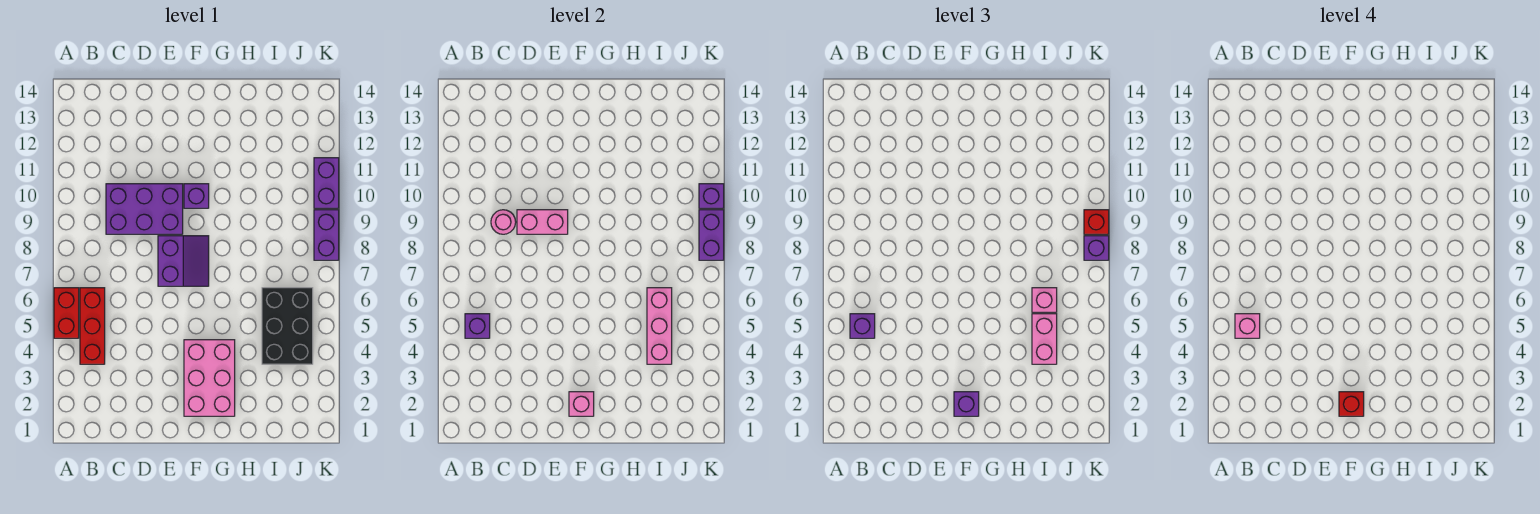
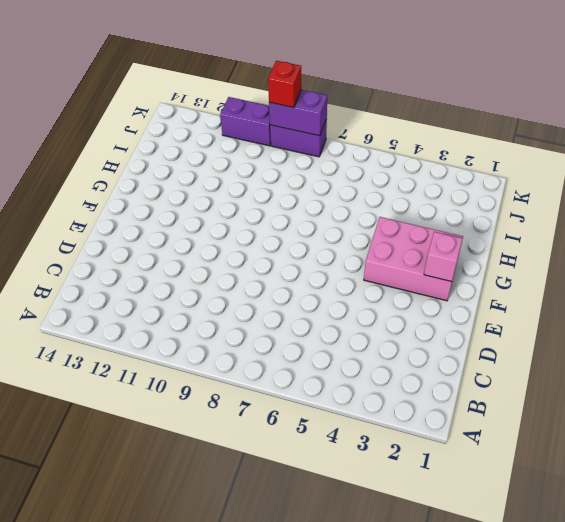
none -> red 1x2 brick [54,288,79,338]
none -> red 1x3 brick [80,288,105,364]
none -> purple 2x3 brick [106,184,183,234]

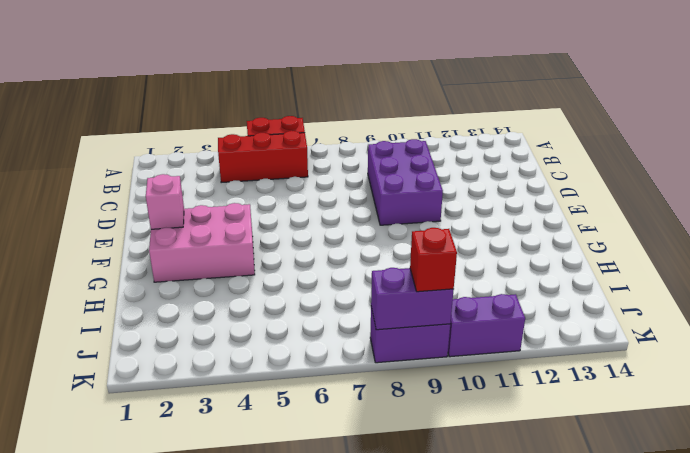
none -> purple 2x2 slope [158,236,209,286]
none -> purple 1x1 brick [184,184,209,208]
none -> black 2x3 brick [262,288,313,364]

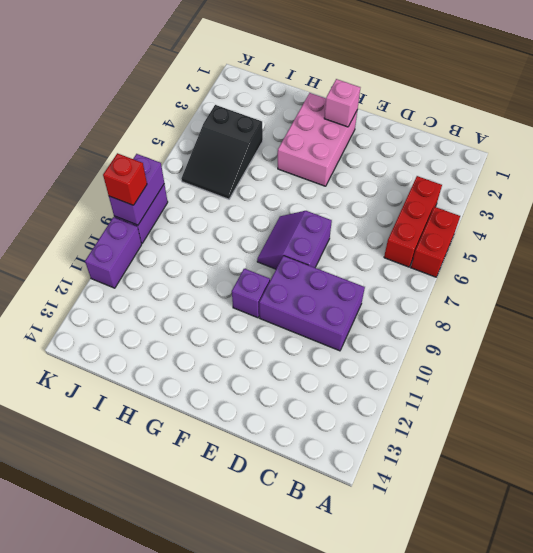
black 2x3 slope [181,105,263,199] -> black 2x3 brick [262,288,313,364]
none -> purple 1x1 brick [465,314,490,338]
none -> pink 1x1 round brick [491,210,516,234]
none -> pink 1x2 brick [517,210,568,234]

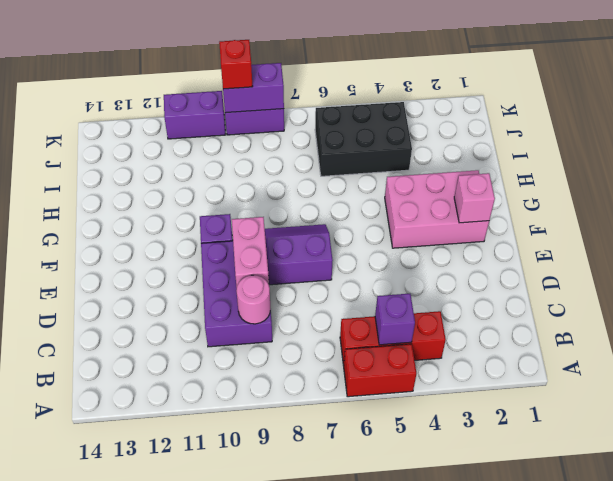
none -> pink 1x3 brick [647,288,672,364]
none -> purple 1x1 brick [699,184,724,208]
none -> purple 1x1 brick [850,314,875,338]

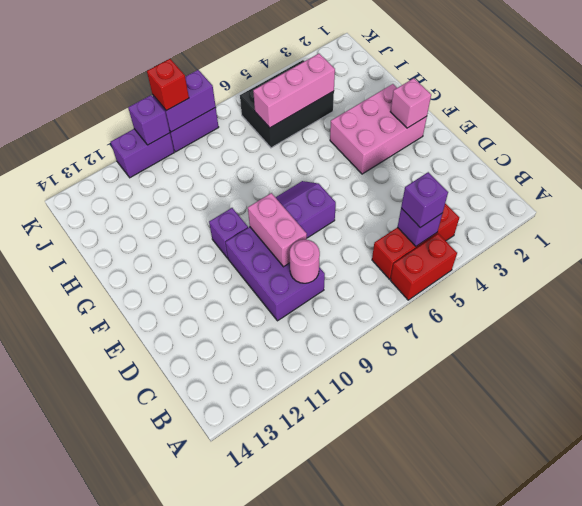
none -> purple 1x1 brick [954,392,979,416]
none -> pink 1x2 brick [1032,314,1057,364]
none -> pink 1x1 brick [1032,288,1057,312]

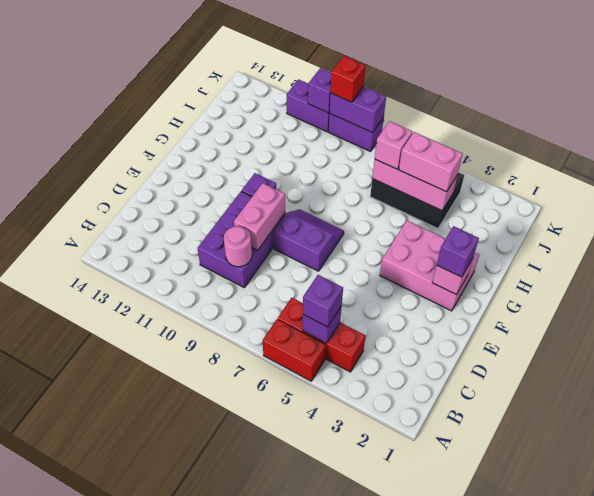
none -> purple 1x1 brick [1084,236,1109,260]
none -> pink 1x1 brick [1235,314,1260,338]
none -> red 1x1 brick [1339,392,1364,416]

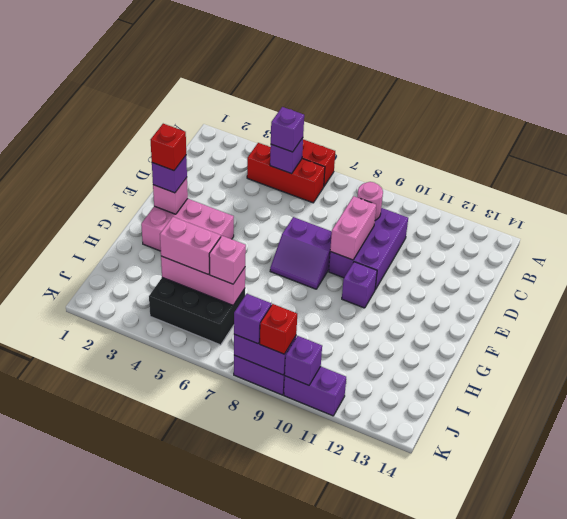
none -> pink 1x1 brick [1235,314,1260,338]

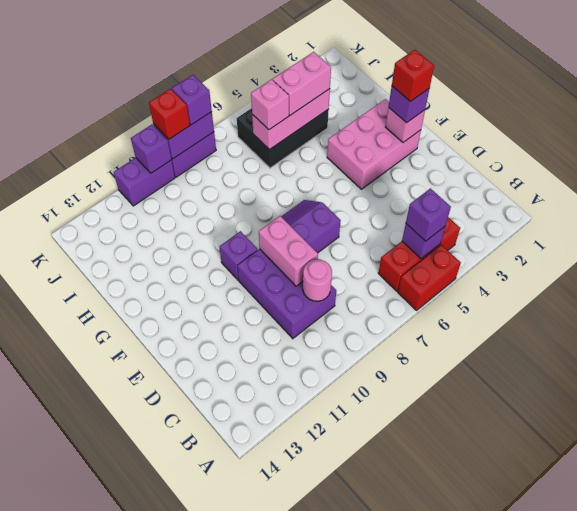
none -> pink 1x1 brick [1235,314,1260,338]

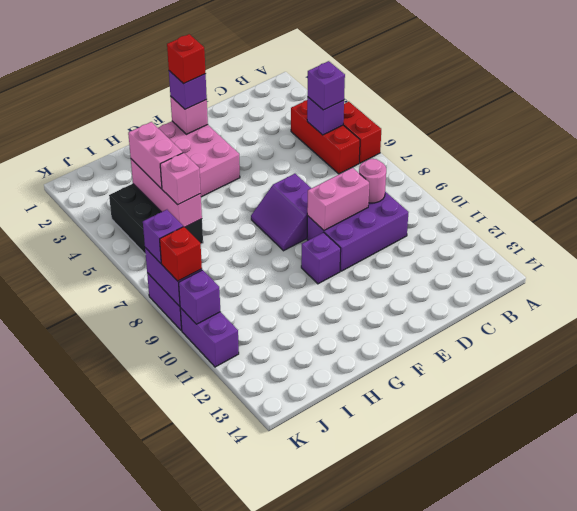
none -> pink 1x1 brick [1235,314,1260,338]

